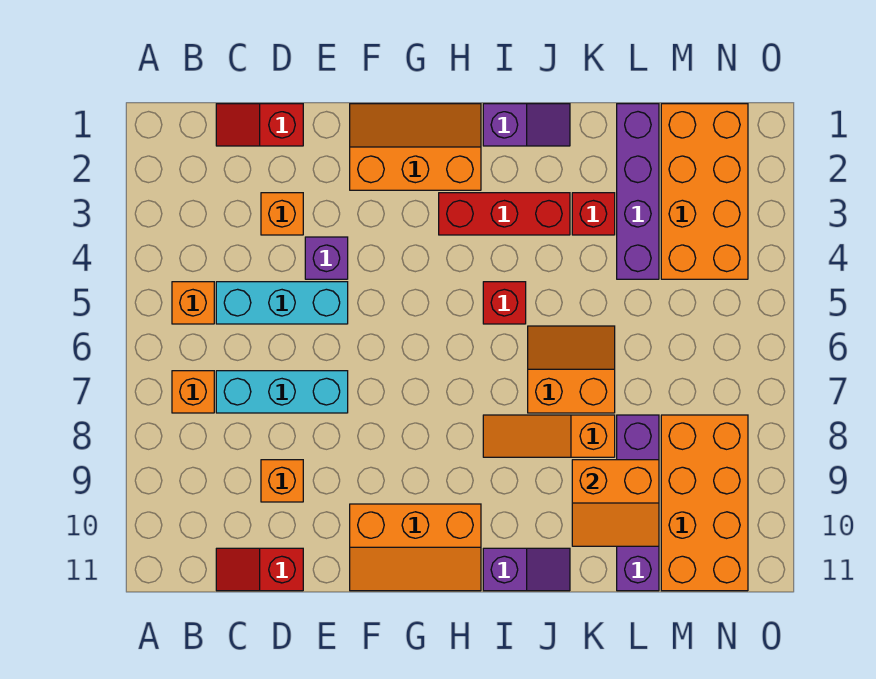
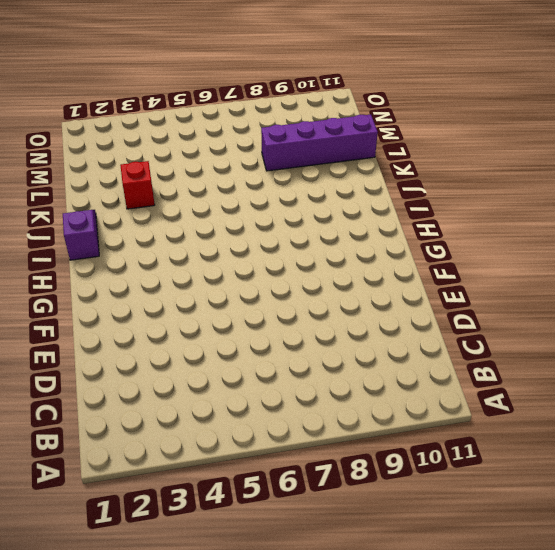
none -> orange 1x1 brick [172,282,214,324]
none -> orange 1x1 brick [172,371,214,413]
none -> red 1x2 slope [216,104,303,146]

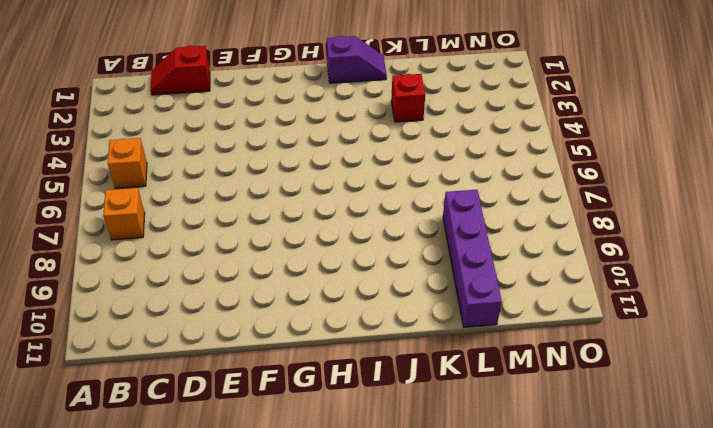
none -> cyan 1x3 brick [216,282,348,324]
none -> cyan 1x3 brick [216,371,348,413]
none -> red 1x2 slope [216,548,303,591]

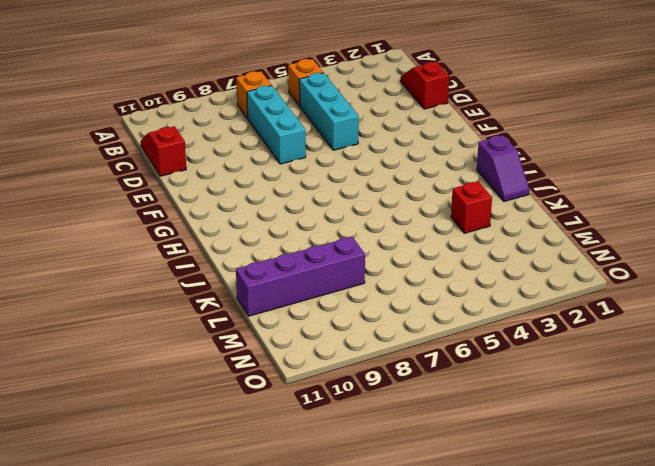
none -> orange 1x1 brick [261,193,303,235]
none -> orange 1x1 brick [261,460,303,502]
none -> purple 1x1 brick [305,237,348,279]

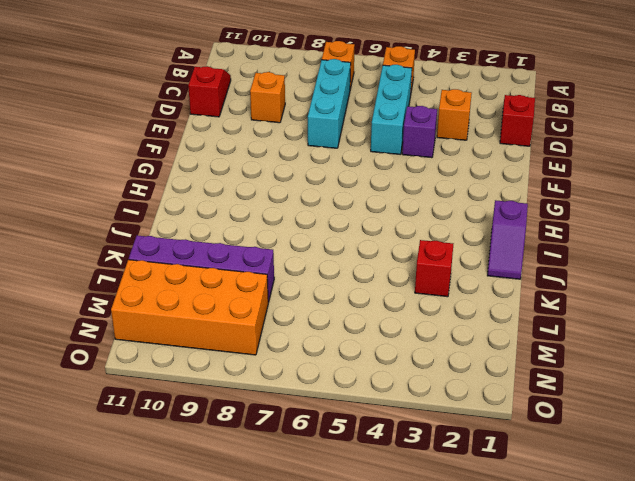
none -> orange 2x3 slope [350,104,481,190]
none -> orange 2x3 slope [350,504,481,591]
none -> red 1x3 brick [439,193,570,235]

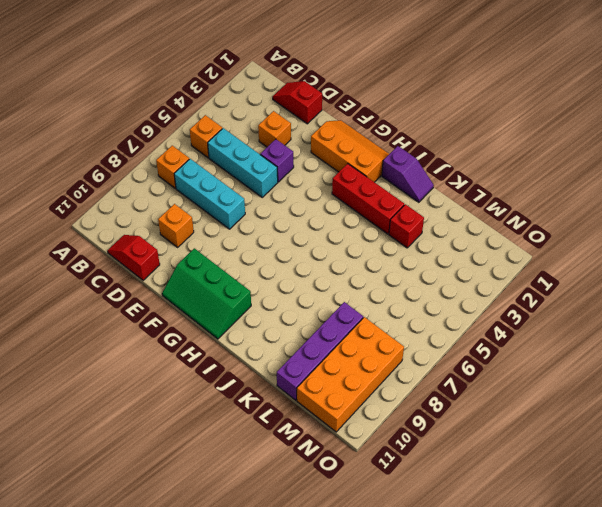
green 2x3 slope [162,248,251,339] -> orange 2x3 slope [350,504,481,591]
none -> red 1x1 brick [483,282,526,324]
none -> orange 1x3 slope [483,415,615,457]
none -> purple 1x2 slope [483,548,570,591]

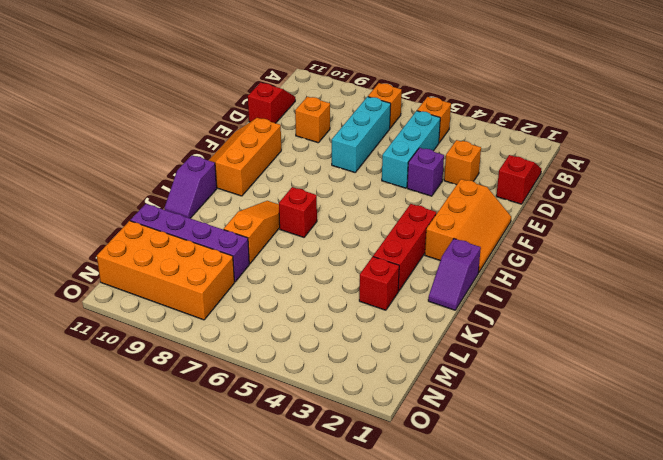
red 1x1 brick [279,187,317,237] -> red 1x1 brick moved to [483,282,526,324]
none -> orange 2x2 slope [528,326,615,413]
none -> purple 1x4 brick [617,104,659,279]
none -> orange 2x4 brick [661,104,748,279]

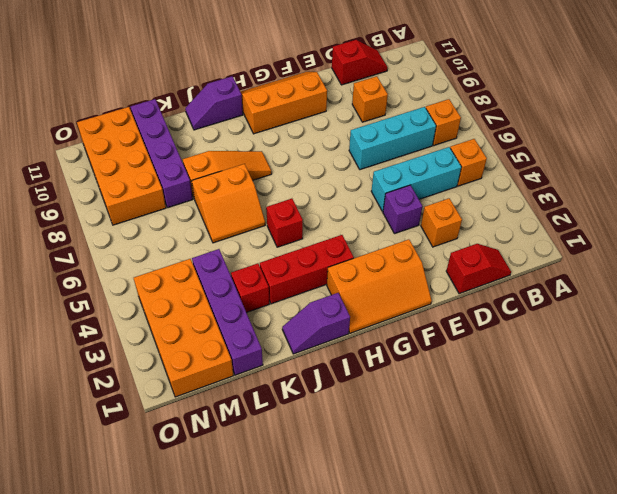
none -> orange 2x2 slope [572,460,659,546]

